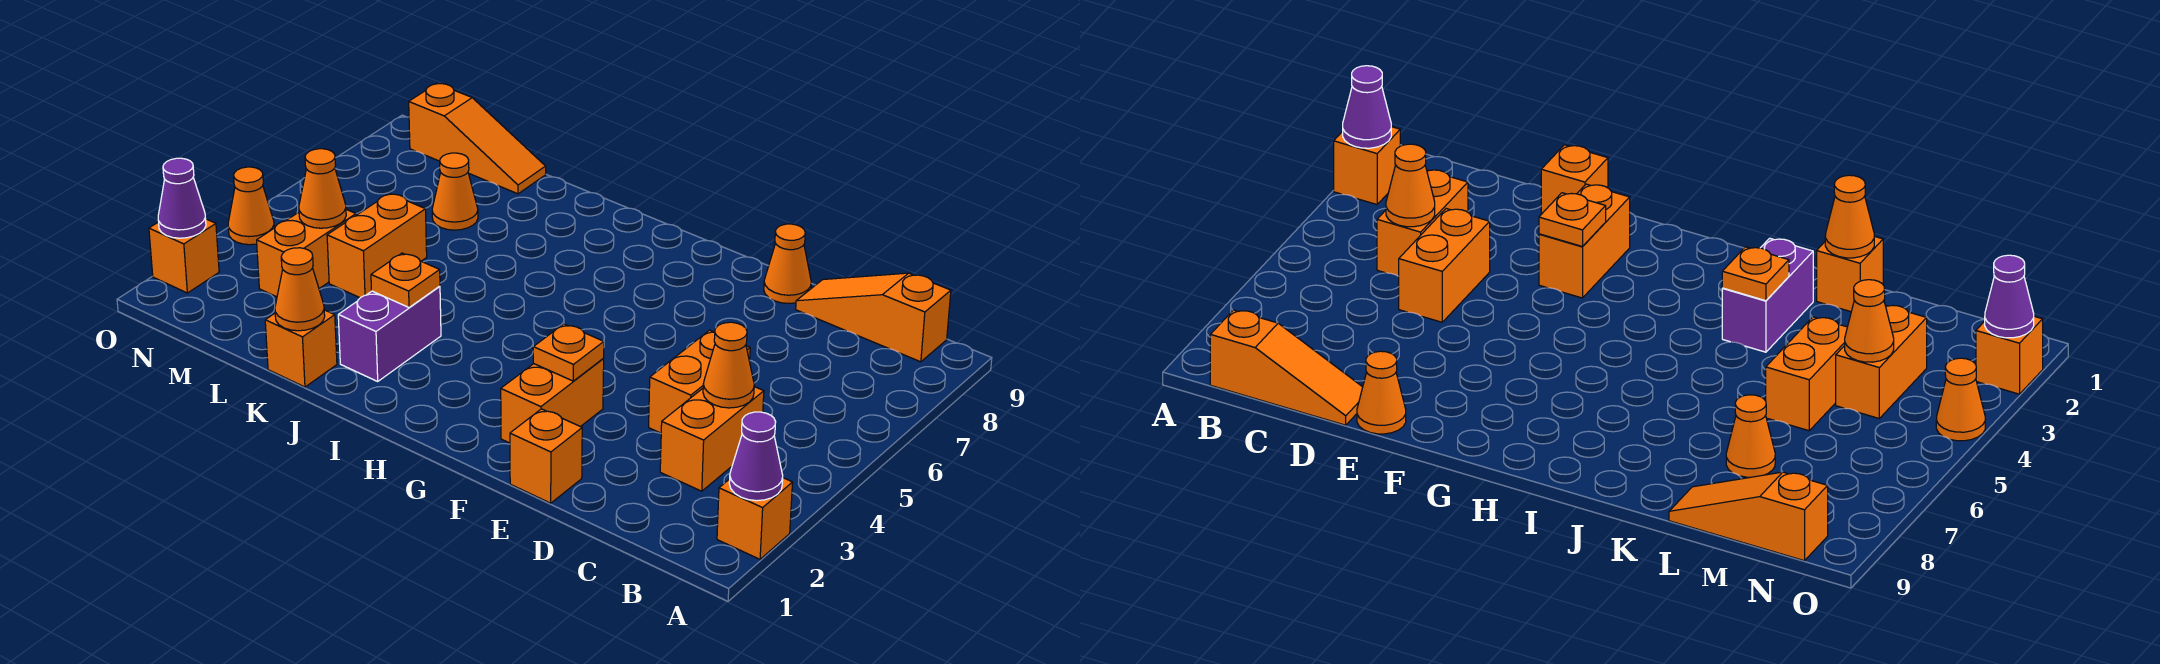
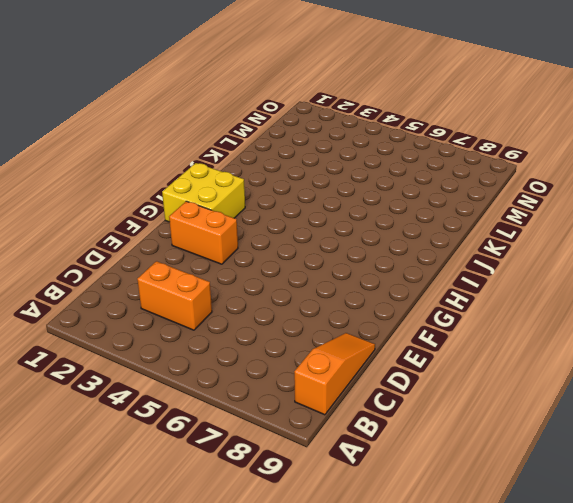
yellow 2x2 brick [162,163,245,222] -> none
none -> orange 1x1 brick [717,478,793,559]
none -> orange 1x2 brick [649,330,750,433]
none -> orange 1x1 brick [510,409,582,503]

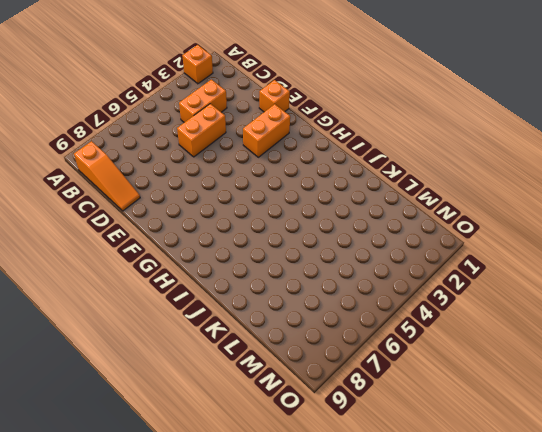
none -> orange 1x1 cone [764,224,811,303]
none -> purple 1x2 brick [338,286,441,381]
none -> orange 1x1 brick [265,310,337,387]

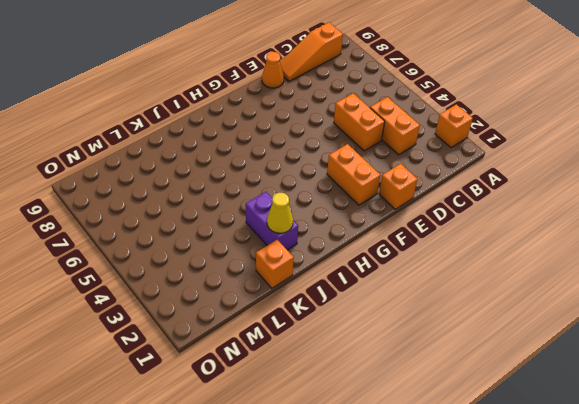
yellow 1x1 cone [267,193,293,233] -> none
none -> orange 1x2 brick [327,193,427,298]
none -> orange 1x1 cone [432,153,478,230]
none -> orange 1x3 slope [409,84,546,194]

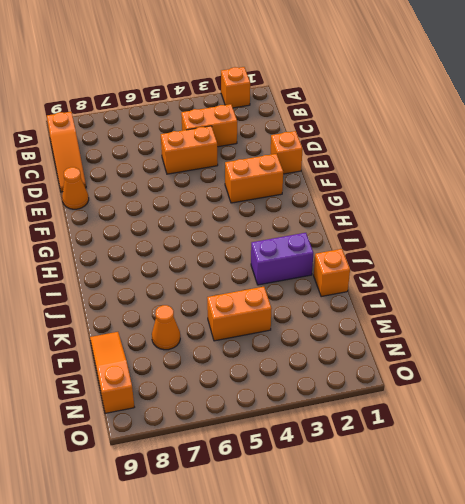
none -> orange 1x2 brick [257,209,356,297]
none -> orange 1x1 brick [149,219,219,293]
none -> orange 1x1 cone [228,167,274,245]

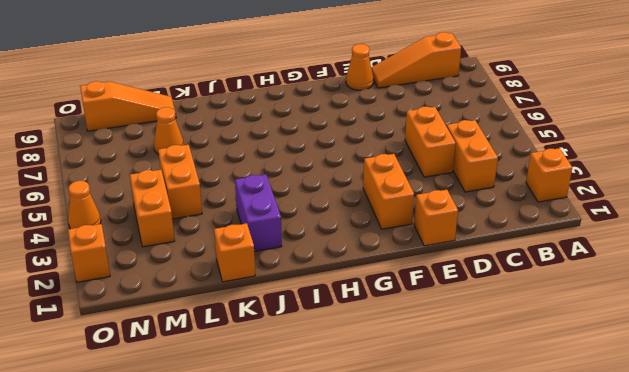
none -> purple 1x1 cone [729,412,783,501]
none -> orange 1x1 cone [703,322,754,408]
none -> orange 1x1 plate [533,324,604,381]

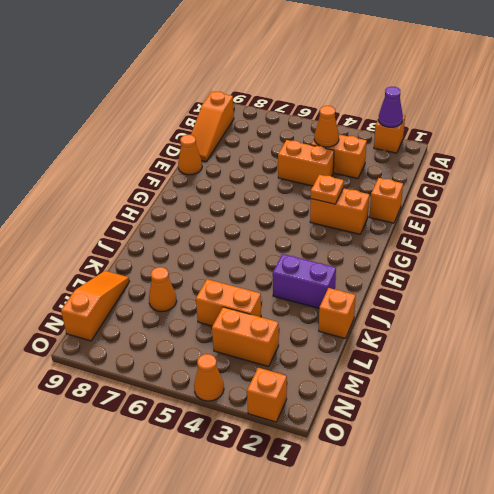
none -> orange 1x1 plate [371,253,440,307]
none -> orange 1x1 cone [275,248,325,331]
none -> orange 1x1 cone [299,149,346,228]

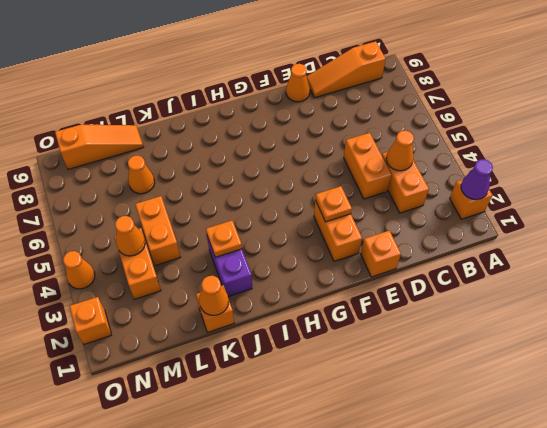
none -> purple 1x1 cone [158,158,206,238]

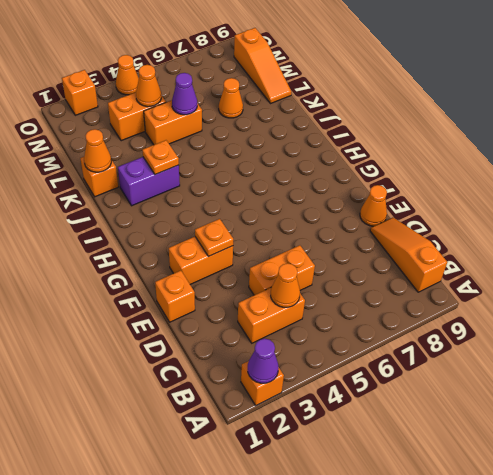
purple 1x1 cone [172,73,197,115] -> purple 1x1 cone moved to [158,158,206,238]

